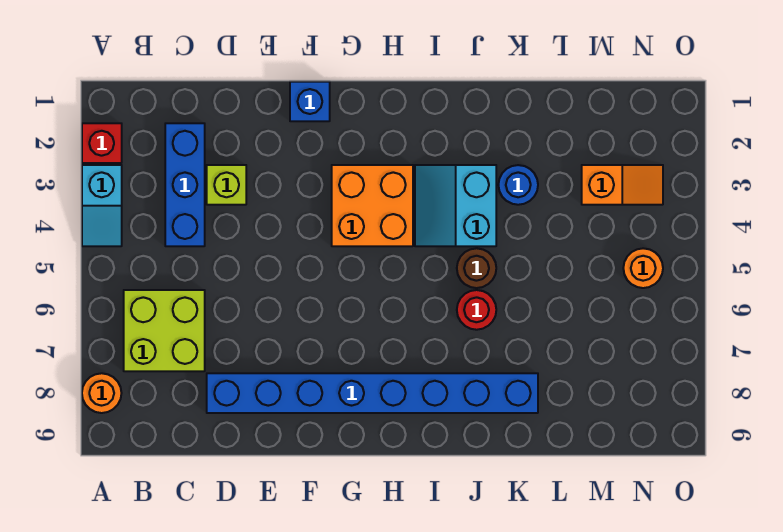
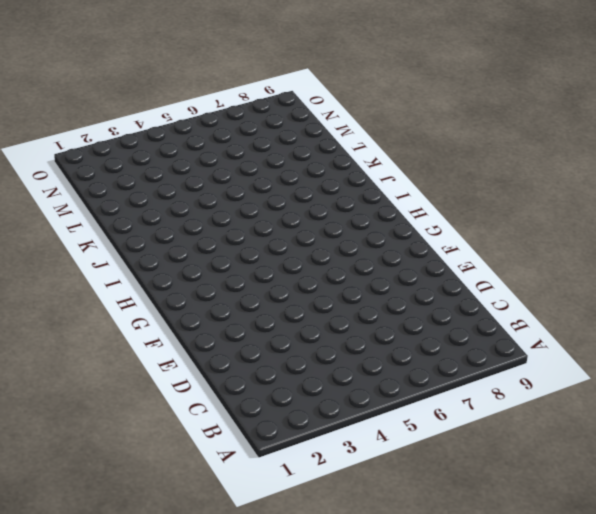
none -> red 1x1 brick [82,123,122,163]
none -> cyan 1x2 slope [82,165,122,246]
none -> orange 1x1 round brick [82,373,121,413]

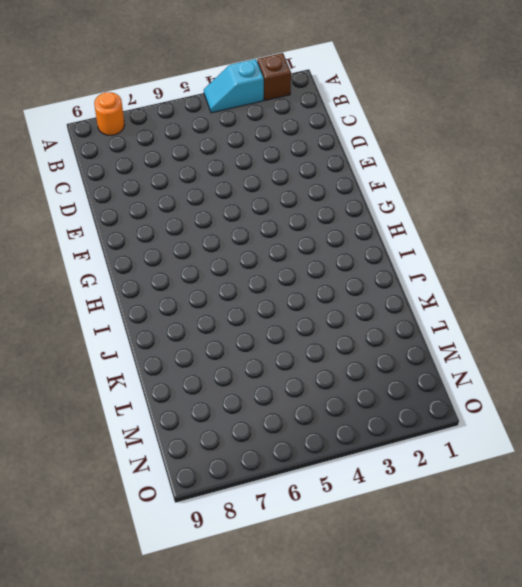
brown 1x1 brick [257,53,291,100] -> red 1x1 brick [82,123,122,163]
none -> lime 2x2 brick [124,290,205,371]
none -> blue 1x3 brick [165,123,205,246]
none -> lime 1x1 brick [207,165,246,205]

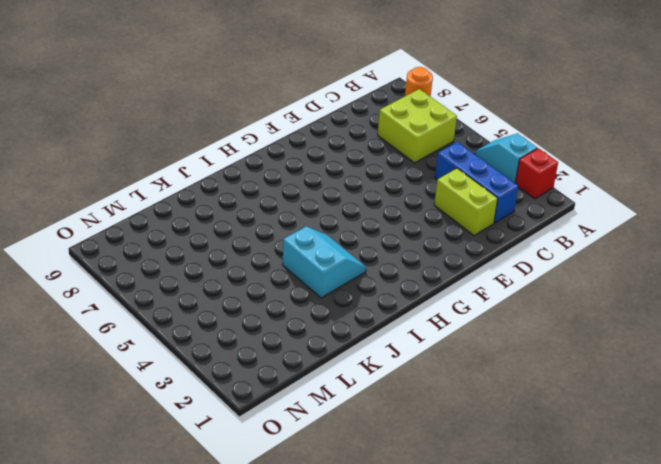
lime 1x2 brick [434,168,498,235] -> lime 1x1 brick [207,165,246,205]
none -> blue 1x8 brick [207,373,538,413]
none -> blue 1x1 brick [290,82,330,121]
none -> orange 2x2 brick [332,165,413,246]

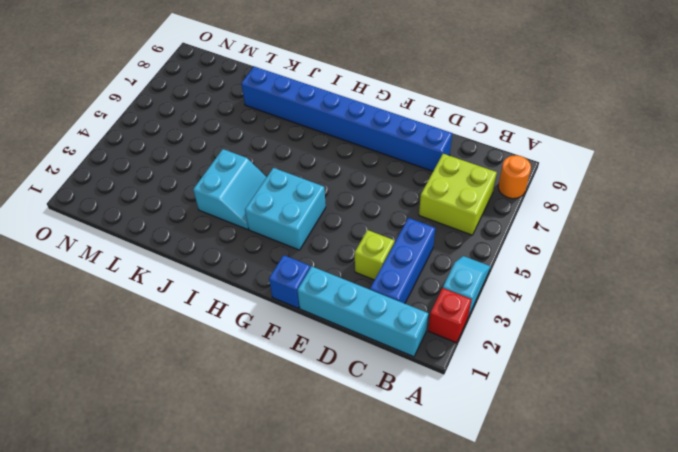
cyan 1x4 brick [298,266,428,357] -> none
cyan 2x2 brick [245,168,326,250] -> orange 2x2 brick [332,165,413,246]
none -> brown 1x1 round brick [457,248,496,288]
none -> red 1x1 round brick [457,290,496,330]
none -> blue 1x1 round brick [498,165,538,205]

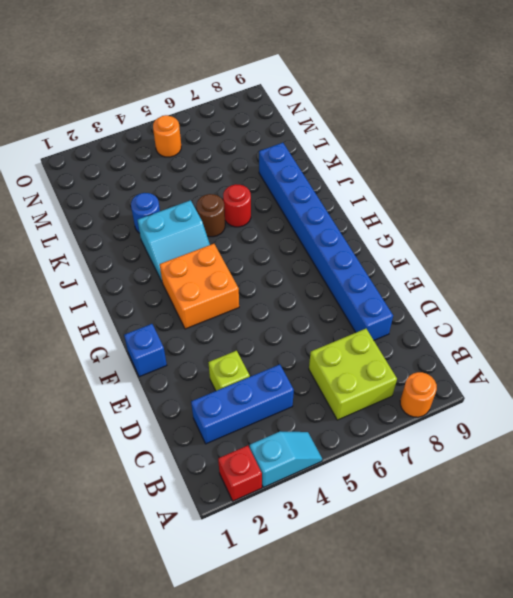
none -> orange 1x2 slope [582,165,663,205]

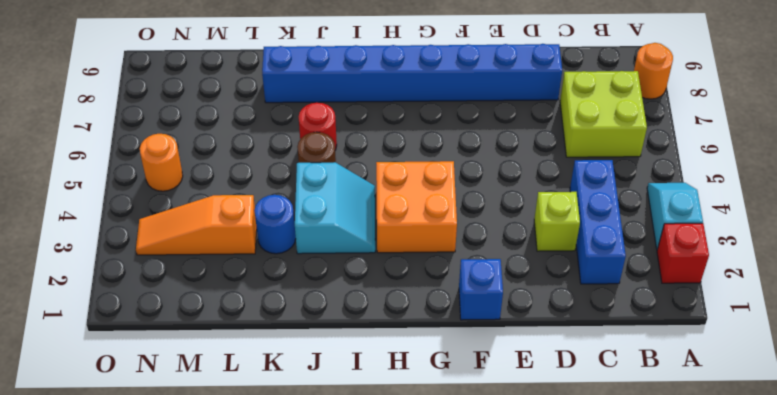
orange 1x3 slope [136,195,257,255] -> orange 1x2 slope [582,165,663,205]

